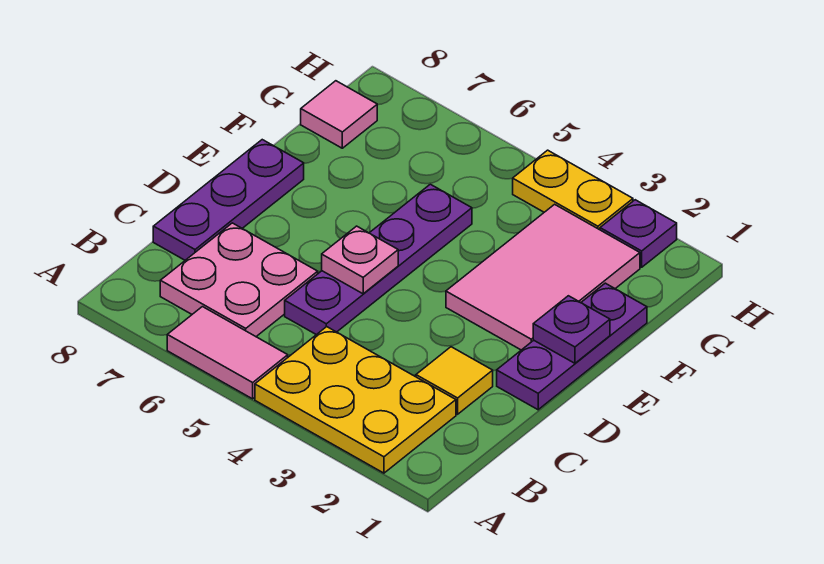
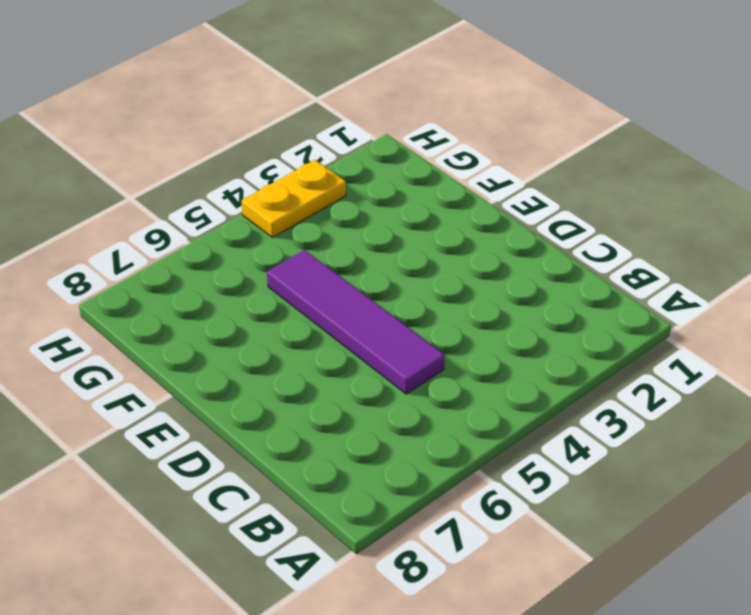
purple 1x4 tile [267,250,444,394] -> purple 1x4 plate [285,184,472,335]
none -> yellow 2x3 plate [255,327,456,473]
none -> pink 1x2 tile [167,307,288,399]
none -> pink 2x2 plate [160,223,318,336]

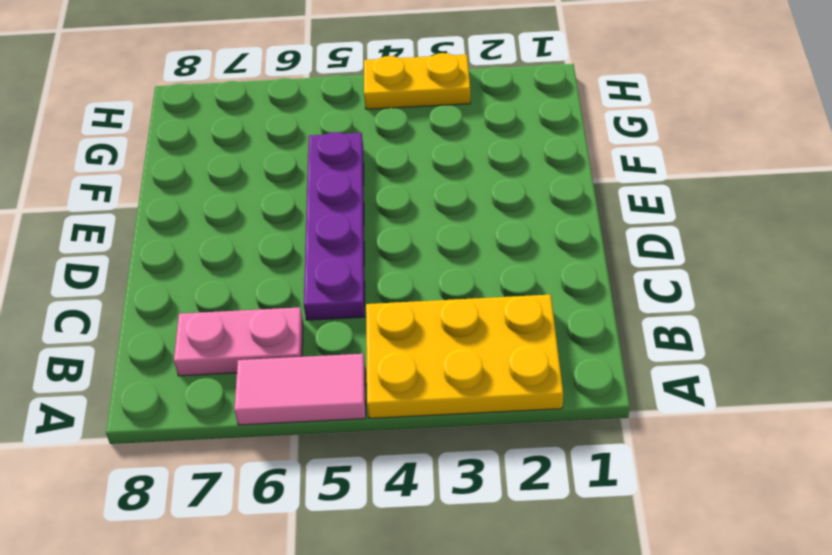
pink 1x2 plate [174,307,303,376] -> pink 2x2 plate [160,223,318,336]
none -> yellow 1x1 tile [416,347,493,414]
none -> purple 1x3 plate [153,140,304,260]
none -> purple 1x3 plate [497,283,647,410]

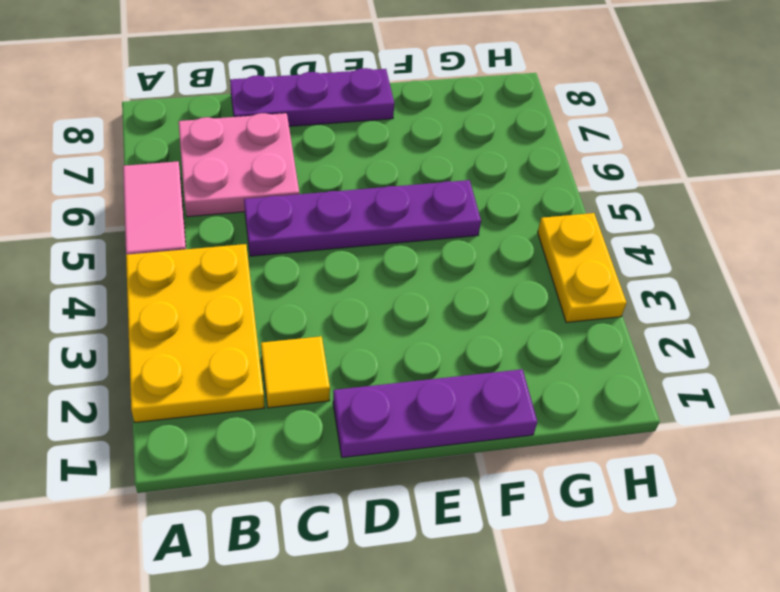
none -> pink 2x3 tile [446,204,640,350]
none -> pink 1x1 tile [301,81,377,148]
none -> purple 1x1 plate [600,200,677,267]

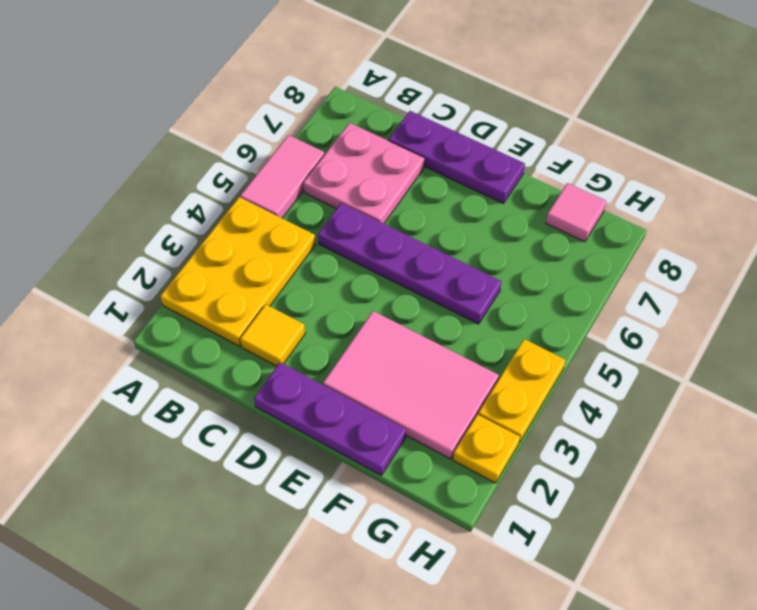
yellow 1x1 plate [453,415,520,483] -> purple 1x1 plate [600,200,677,267]
none -> pink 1x1 plate [322,226,398,294]
none -> purple 1x1 plate [533,296,610,363]

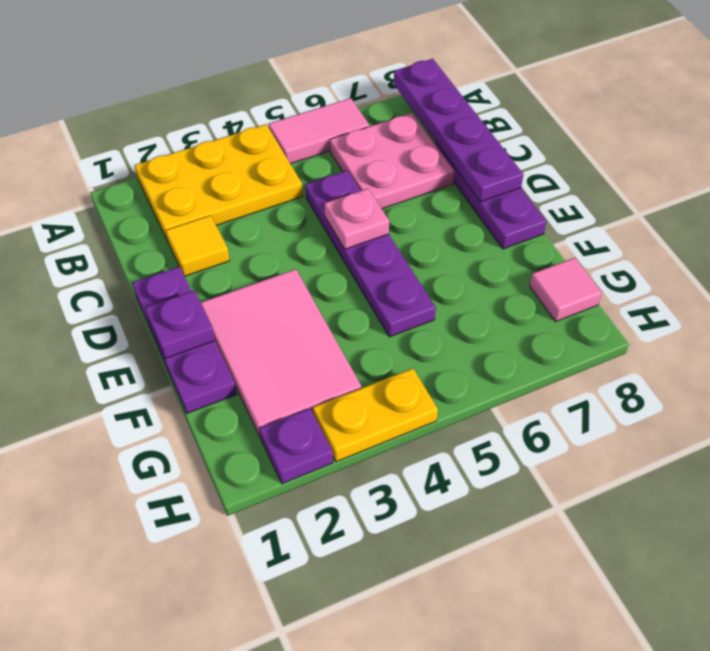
purple 1x4 plate [394,59,524,202] -> none

